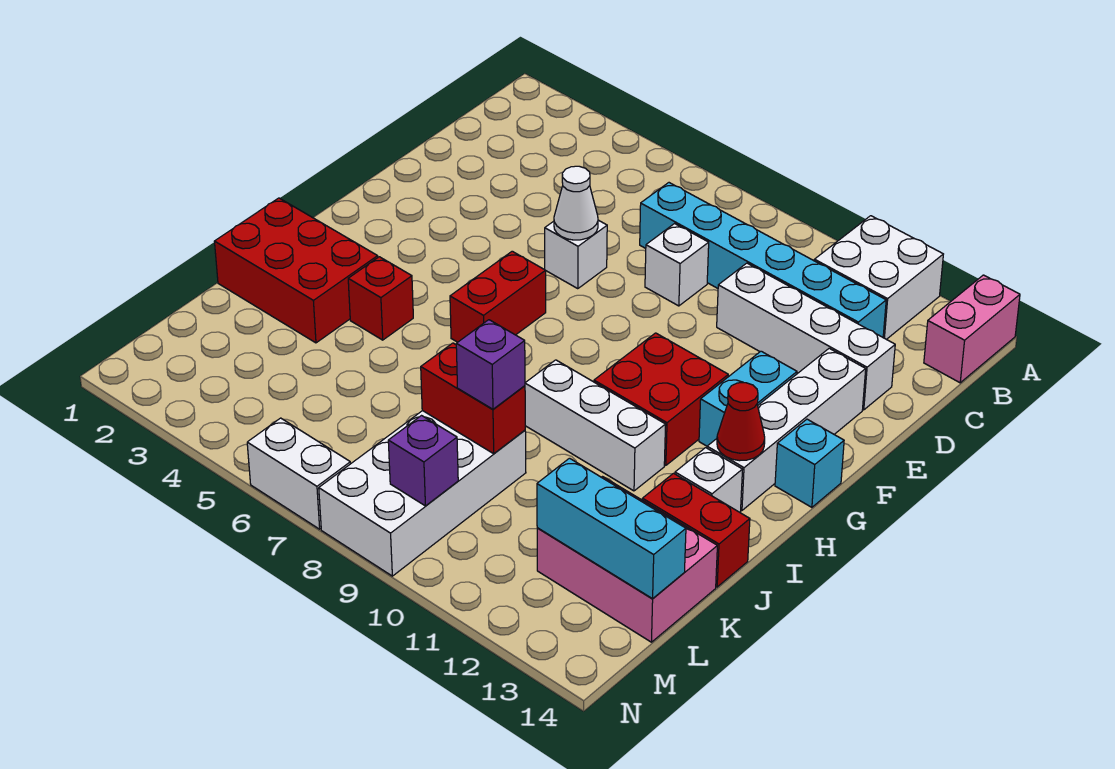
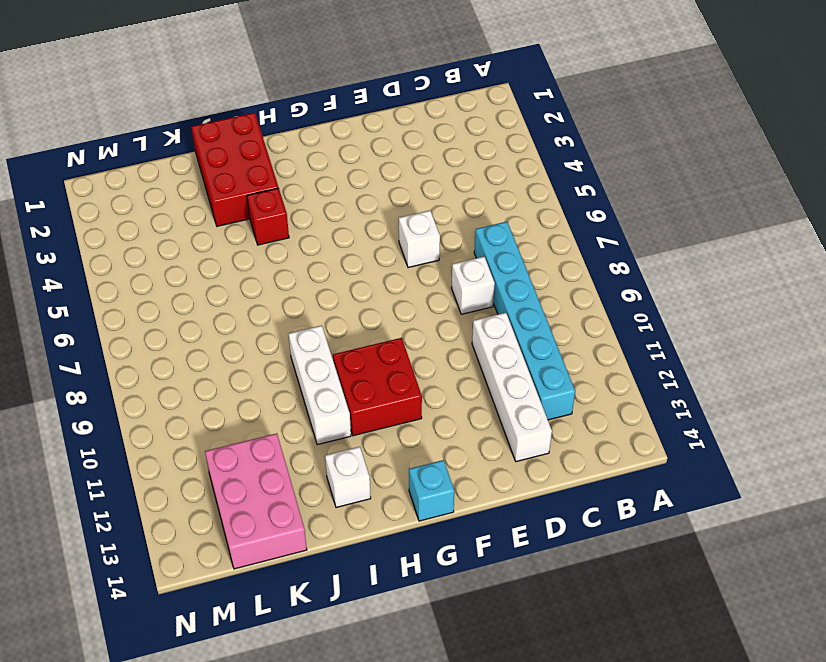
none -> white 2x2 brick [814,216,943,339]
none -> pink 1x2 brick [924,275,1020,383]
none -> white 1x4 brick [707,348,866,510]

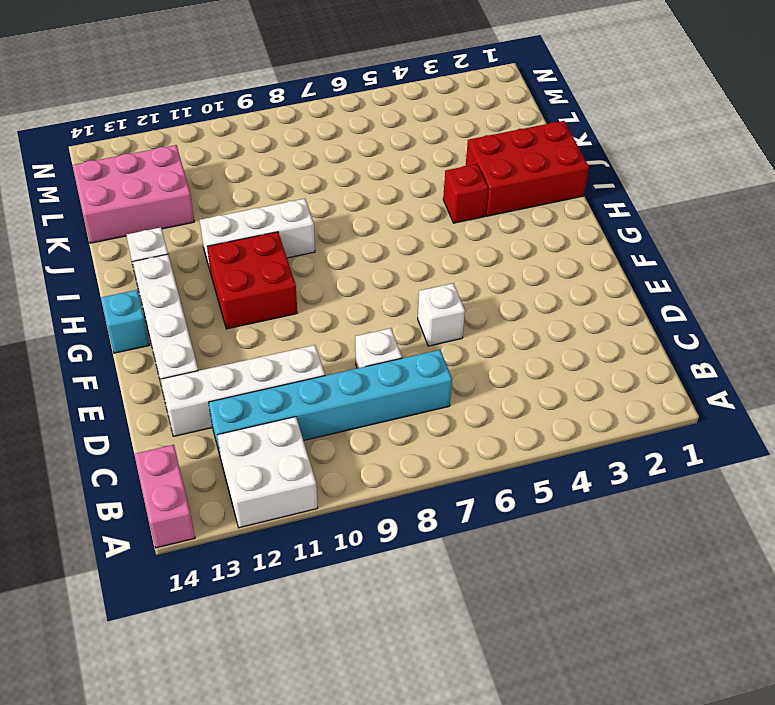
none -> cyan 1x2 brick [699,351,797,446]
none -> red 1x2 brick [450,251,546,342]
none -> red 1x2 brick [642,473,750,587]

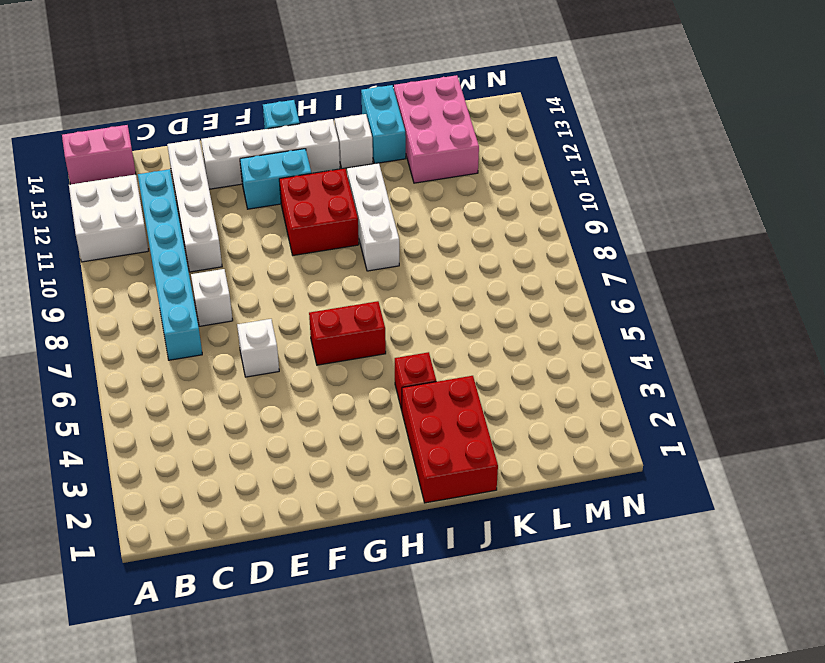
cyan 1x2 brick [361,85,406,164] -> red 1x2 brick [642,473,750,587]
none -> white 2x4 brick [319,411,526,576]
none -> white 1x2 brick [247,418,350,529]
none -> white 1x1 cone [554,166,598,240]

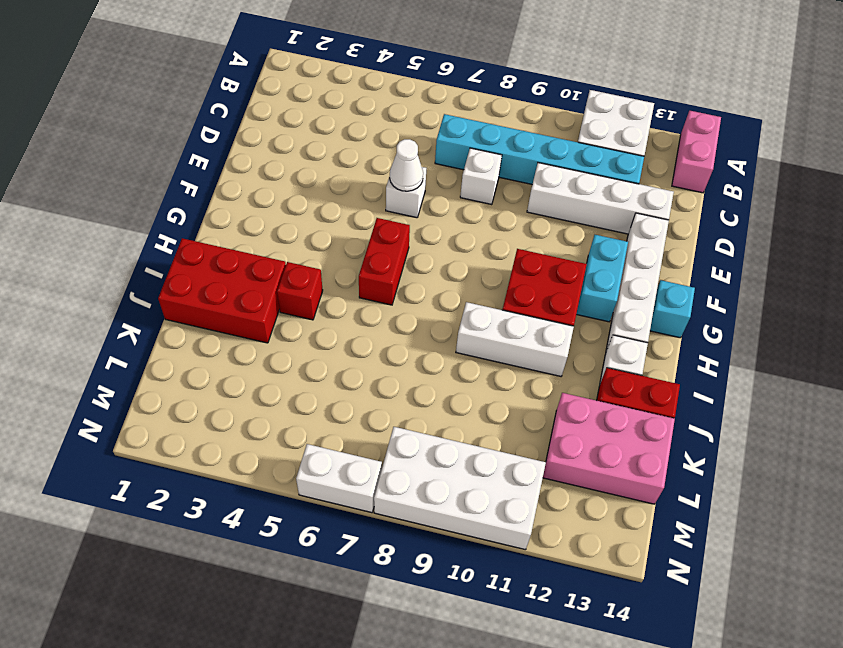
white 2x4 brick [374,427,546,550] -> white 2x4 brick turned to [319,411,526,576]
none -> red 1x1 cone [717,383,765,461]
none -> red 1x2 brick [421,343,525,454]
none -> cyan 1x3 brick [537,458,686,599]

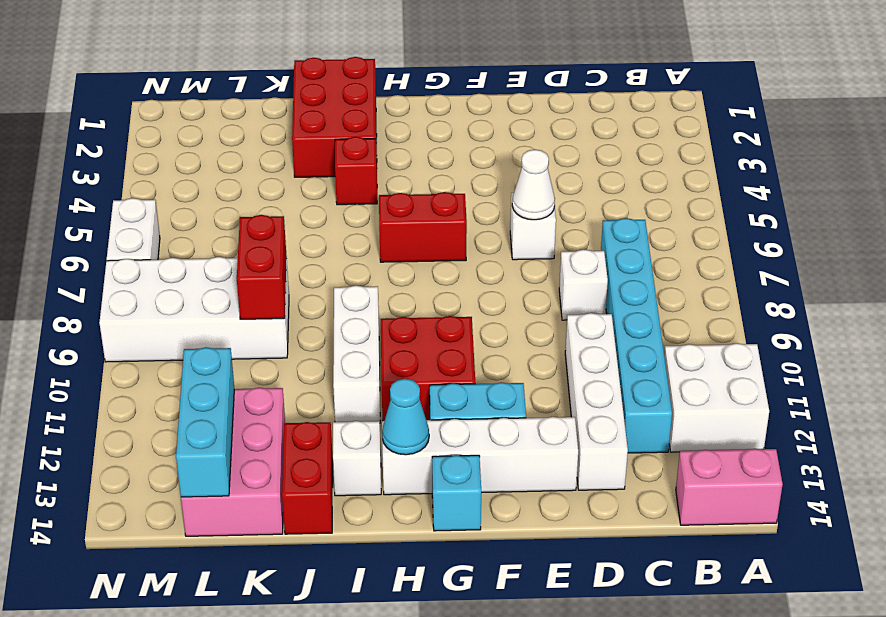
cyan 1x1 cone [382,379,429,455] -> red 1x1 cone [717,383,765,461]
none -> purple 1x1 brick [388,416,458,506]
none -> purple 1x1 brick [456,320,525,409]

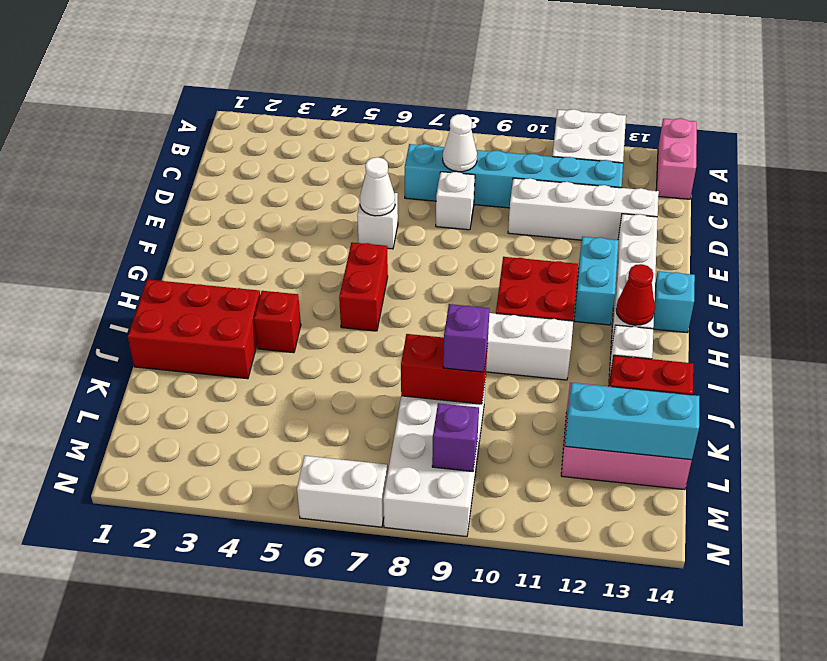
white 1x1 cone [443,114,477,172] -> none

